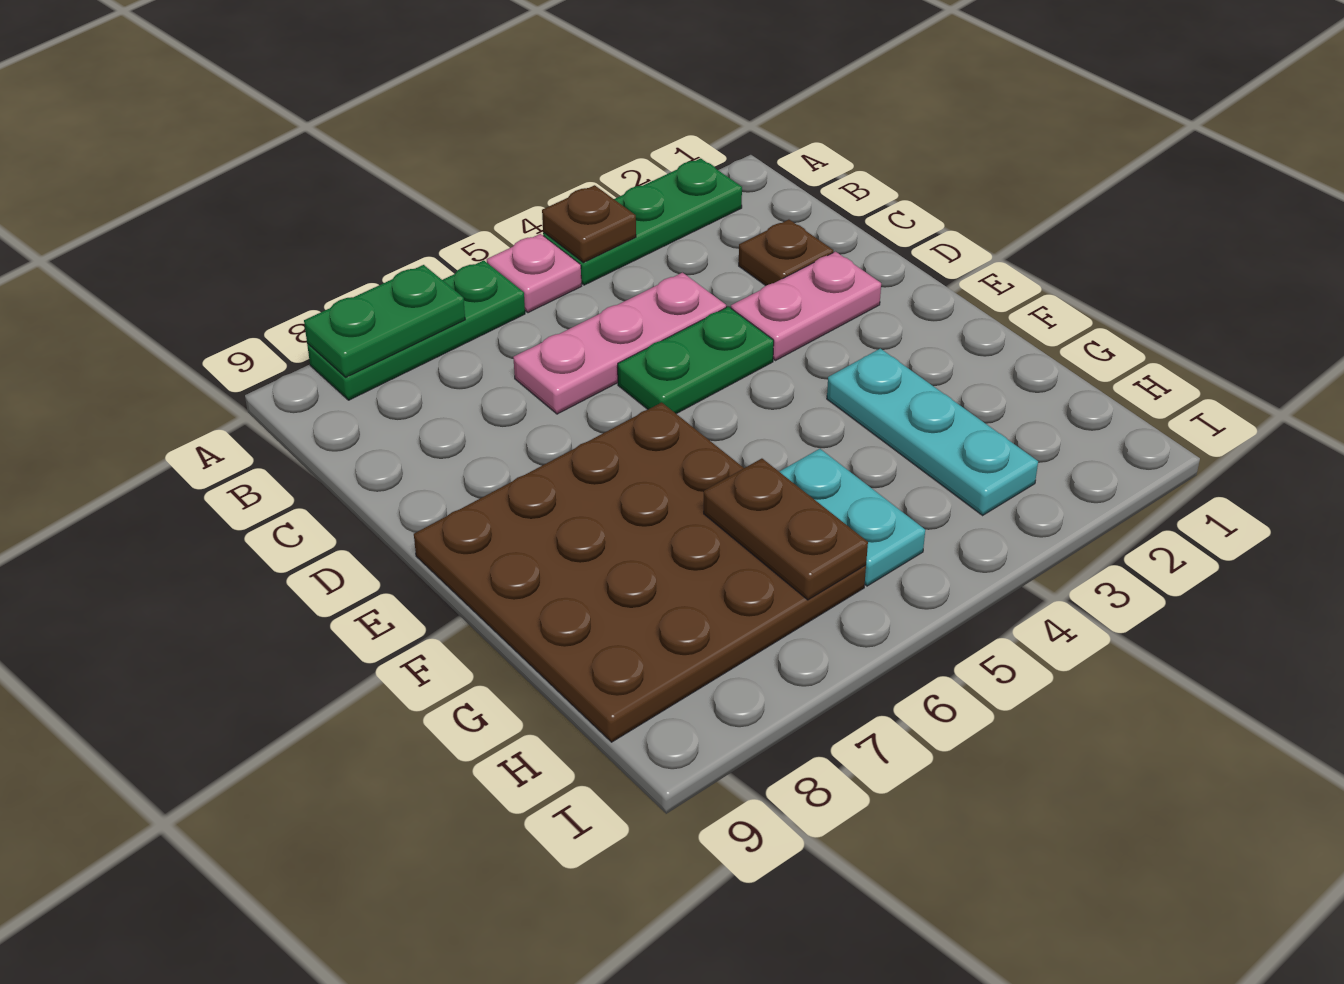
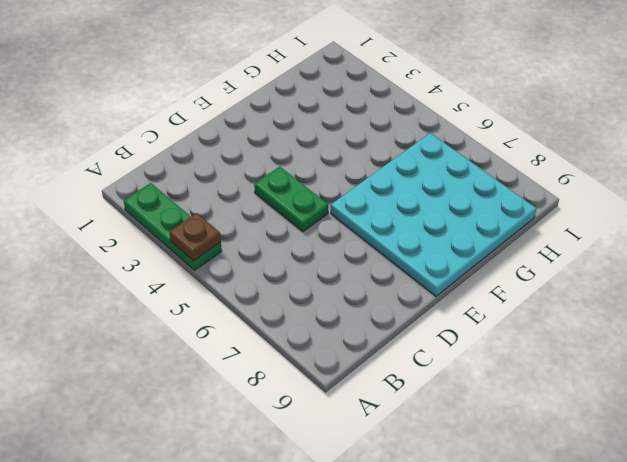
cyan 4x4 plate [331,133,536,296] -> brown 4x4 plate [414,402,866,742]
none -> pink 1x1 plate [487,234,582,313]
none -> green 1x3 plate [307,260,525,400]
none -> brown 1x1 plate [739,220,833,285]

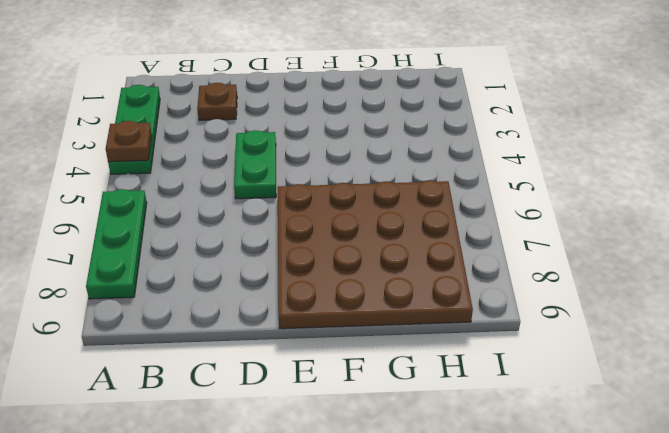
none -> pink 1x1 plate [487,234,582,313]
none -> pink 1x3 plate [513,273,726,414]
none -> pink 1x2 plate [731,252,881,360]

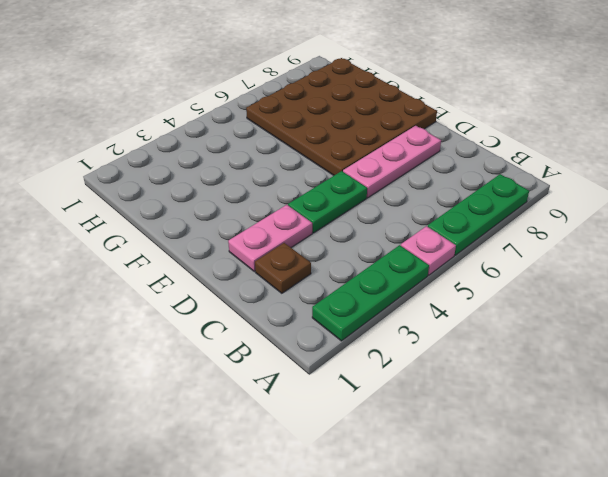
pink 1x3 plate [343,126,441,198] -> pink 1x3 plate moved to [513,273,726,414]
none -> cyan 1x3 plate [827,348,1038,515]
none -> cyan 1x2 plate [779,449,925,586]
none -> brown 1x1 plate [542,185,636,263]

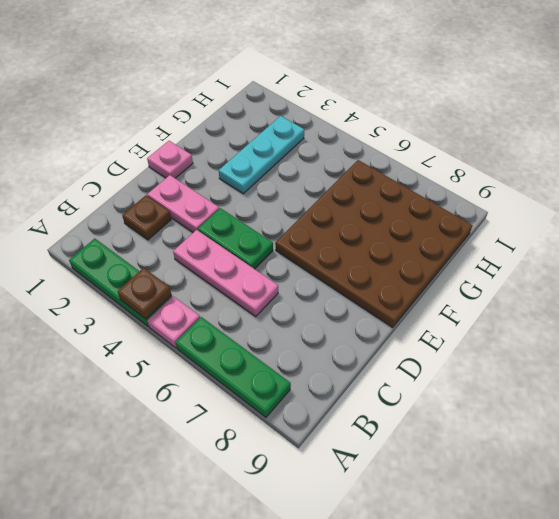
pink 1x1 plate [147,141,193,178] -> none
none -> cyan 1x2 plate [779,449,925,586]
none -> green 1x2 plate [304,265,465,377]
none -> brown 1x2 plate [704,459,868,600]

